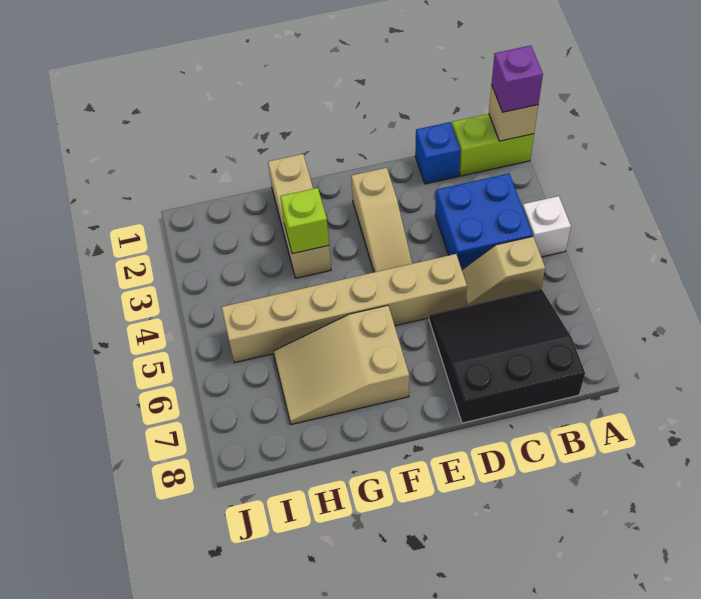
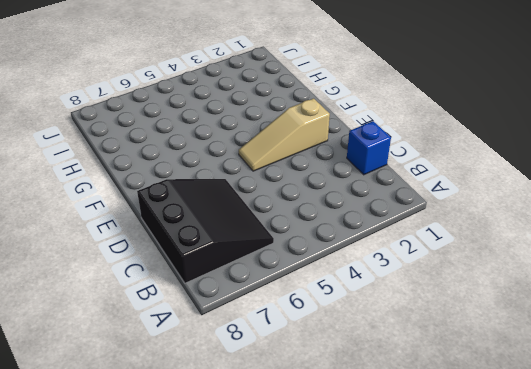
none -> lime 1x2 brick [452,114,534,176]
none -> white 1x1 brick [523,196,571,257]
none -> blue 2x2 brick [435,174,533,269]

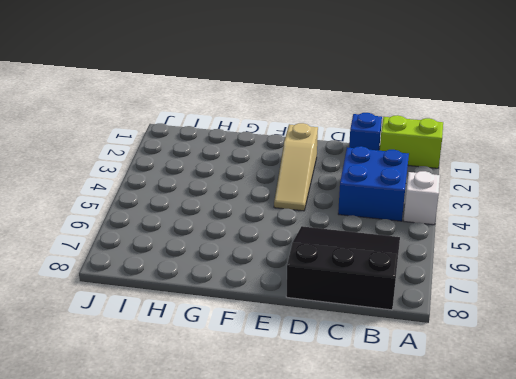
none -> tan 1x2 slope [462,237,545,307]
none -> tan 1x6 brick [222,254,467,363]
none -> tan 2x3 slope [273,306,409,425]

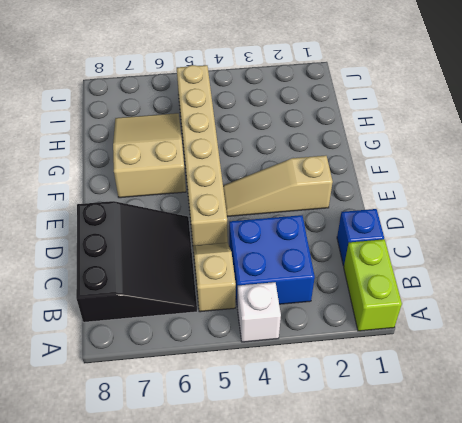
none -> tan 1x3 brick [268,154,331,278]
none -> tan 1x1 brick [489,85,538,141]
none -> lime 1x1 brick [280,188,329,254]

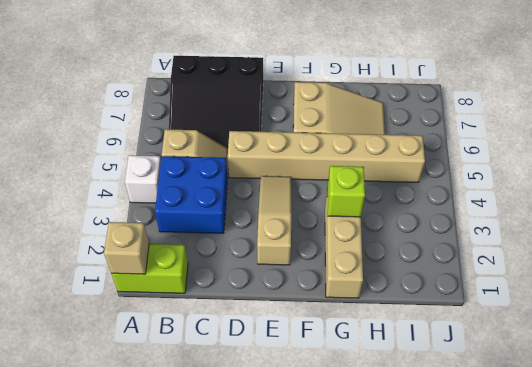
none -> blue 1x1 brick [415,122,461,184]
none -> purple 1x1 brick [492,46,543,112]

